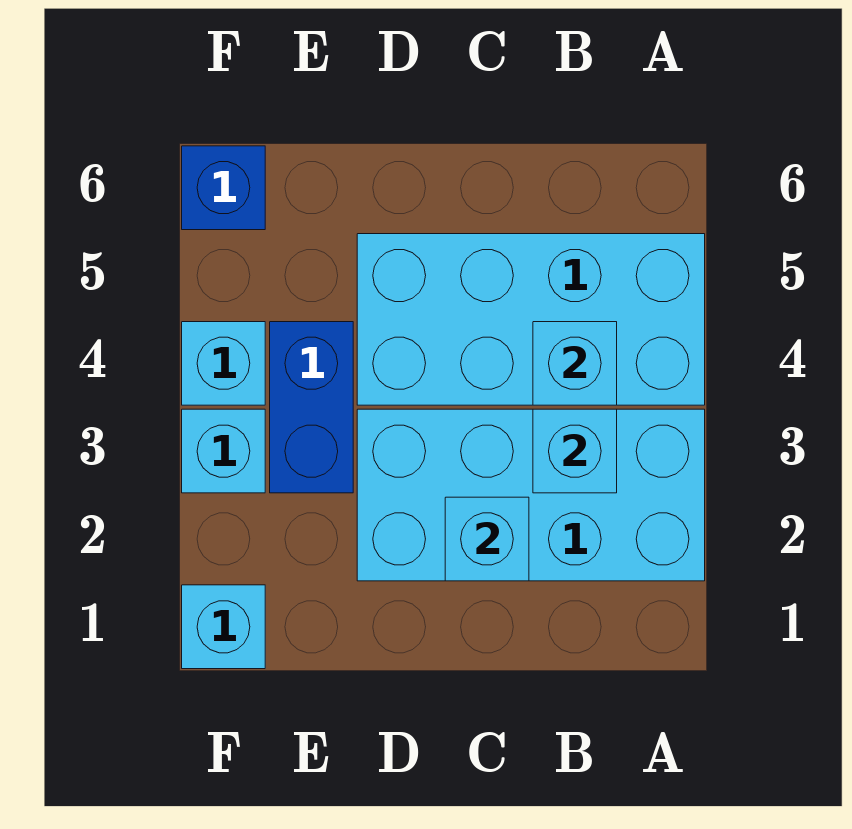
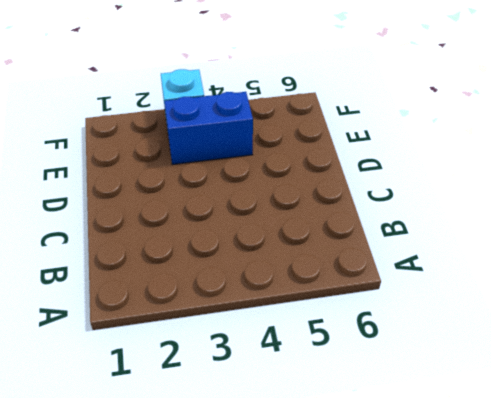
none -> cyan 2x4 brick [357,409,705,581]
none -> cyan 2x4 brick [357,234,705,405]

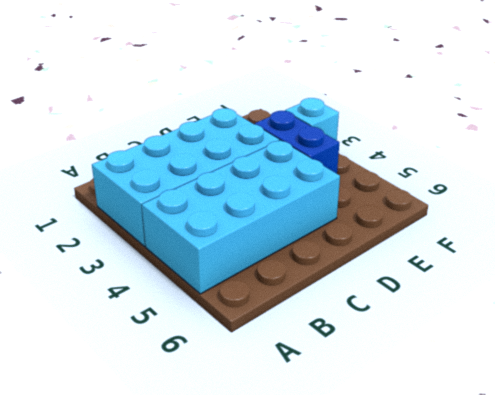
none -> cyan 1x1 brick [182,585,265,669]
none -> cyan 1x1 brick [182,322,265,405]

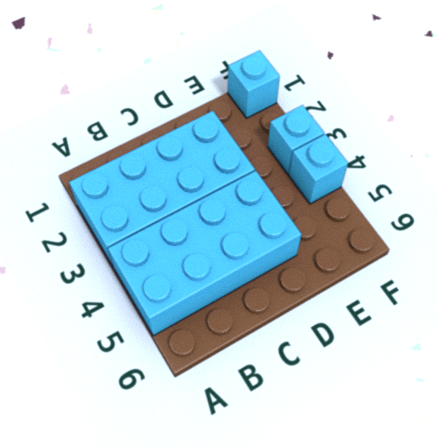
none -> blue 1x2 brick [270,322,353,493]
none -> blue 1x1 brick [182,146,265,230]

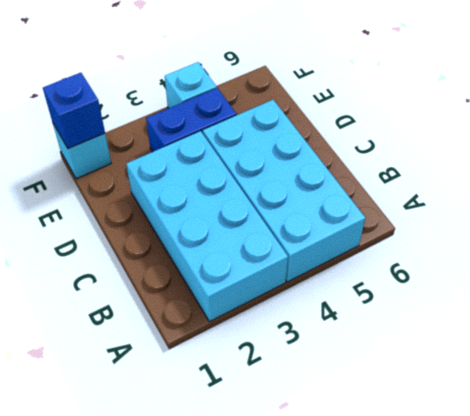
blue 1x1 brick [43,73,105,148] -> blue 1x1 brick moved to [182,146,265,230]
none -> cyan 1x1 brick [182,409,265,493]
none -> cyan 1x1 brick [533,409,617,493]

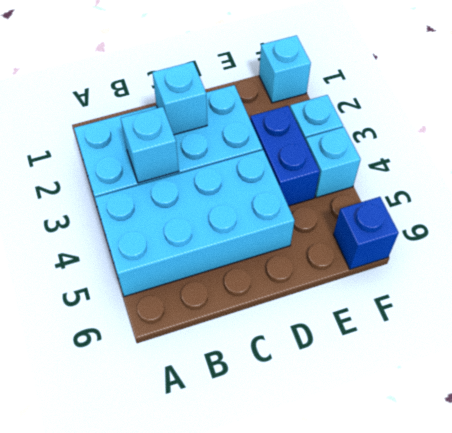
none -> cyan 1x1 brick [533,322,617,405]

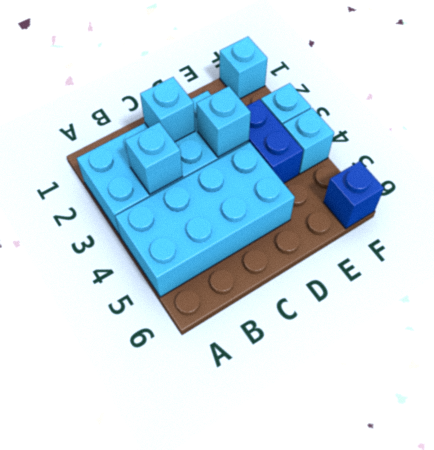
cyan 1x1 brick [196,86,251,157] -> cyan 1x1 brick moved to [533,322,617,405]

